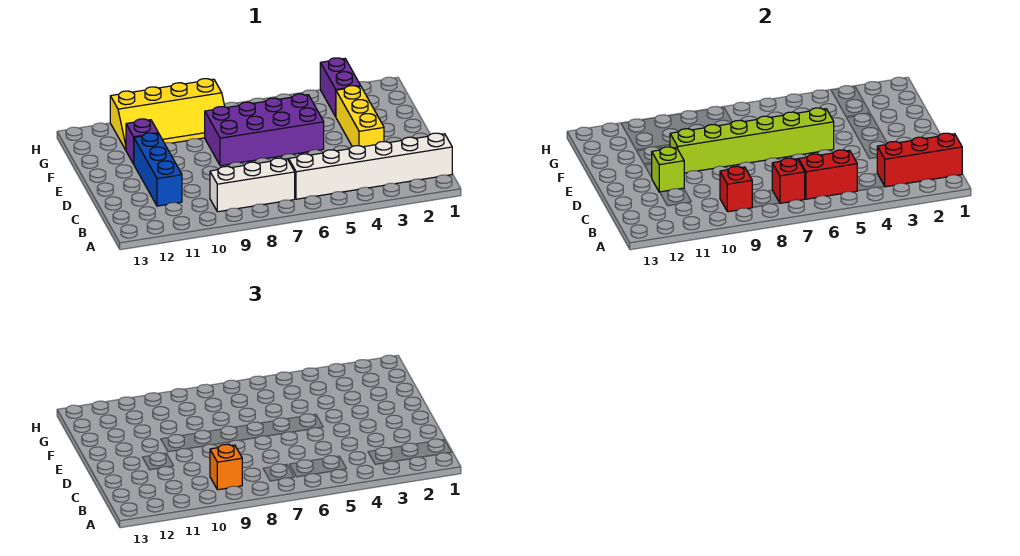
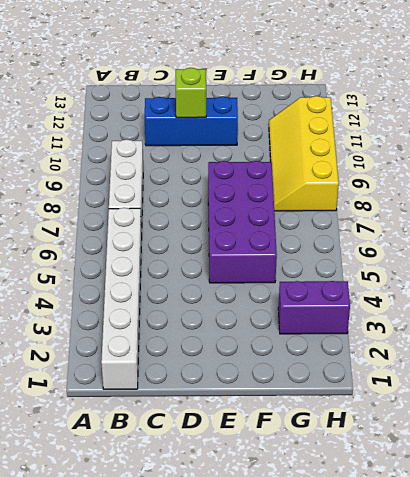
none -> yellow 1x3 brick [336,86,384,147]
none -> purple 1x1 brick [126,119,159,164]
none -> red 1x3 brick [877,133,962,187]

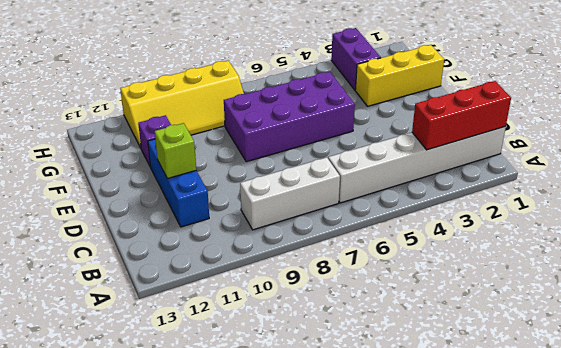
yellow 1x3 brick [355,45,444,106] -> yellow 1x3 brick turned to [336,86,384,147]
none -> red 1x2 brick [799,150,857,199]
none -> red 1x1 brick [772,158,805,203]
none -> red 1x1 brick [720,166,753,212]

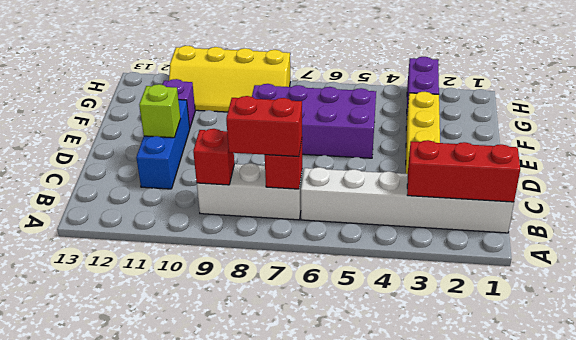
red 1x2 brick [226,96,302,157] -> red 1x2 brick moved to [799,150,857,199]
none -> lime 1x6 brick [670,108,834,173]
none -> orange 1x1 brick [210,444,242,490]

